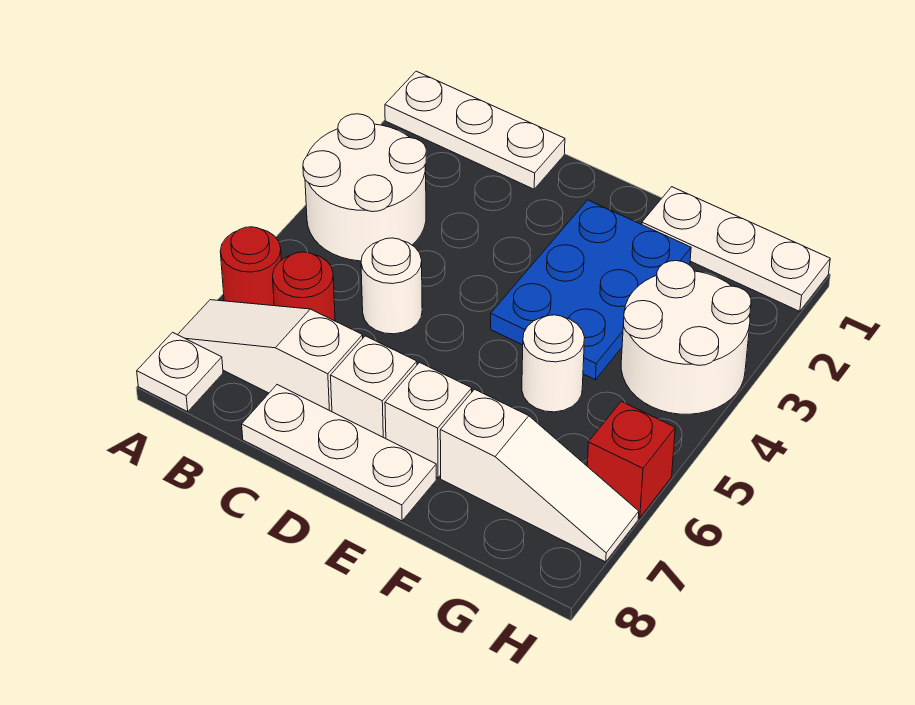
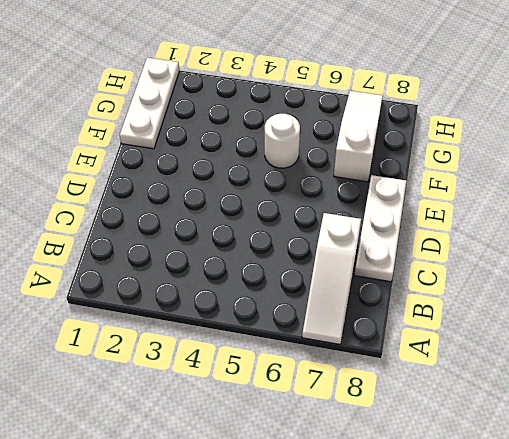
none -> white 1x3 plate [385,71,565,189]
none -> white 2x2 round brick [303,114,426,261]
none -> red 1x1 round brick [220,227,281,306]

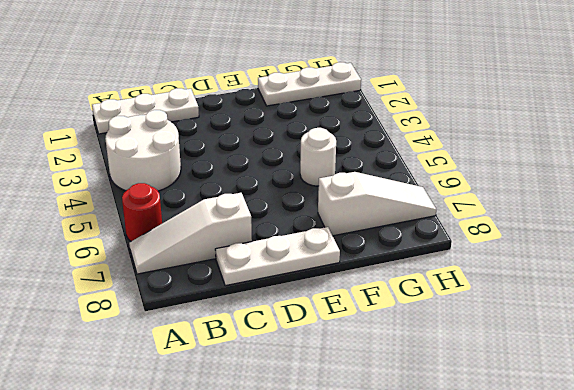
none -> white 1x1 plate [137,332,223,412]
none -> red 1x1 round brick [273,252,335,321]
none -> white 1x1 round brick [361,238,422,334]

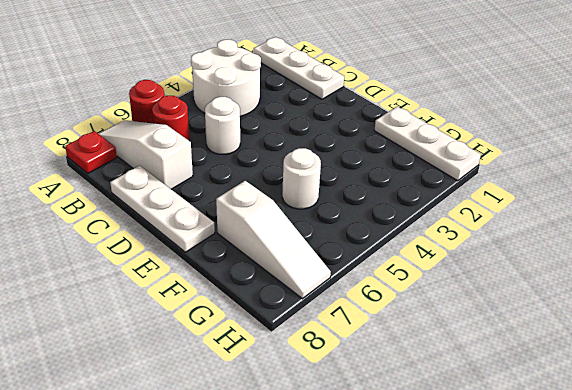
red 1x1 plate [65,131,117,173] -> white 1x1 plate [137,332,223,412]
none -> white 1x1 brick [331,336,417,439]
none -> blue 2x3 plate [491,200,691,380]
none -> white 1x1 brick [385,363,472,478]

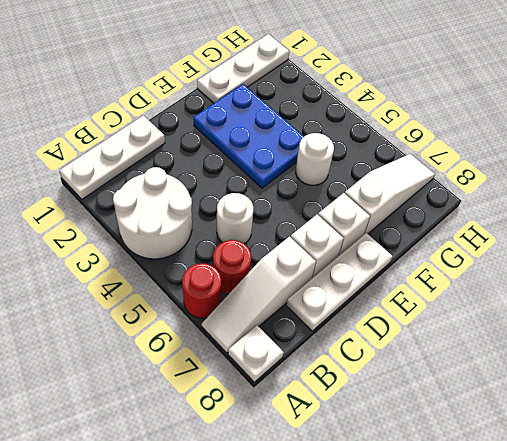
none -> white 2x2 round brick [621,261,751,414]
none -> red 1x1 brick [587,401,675,518]

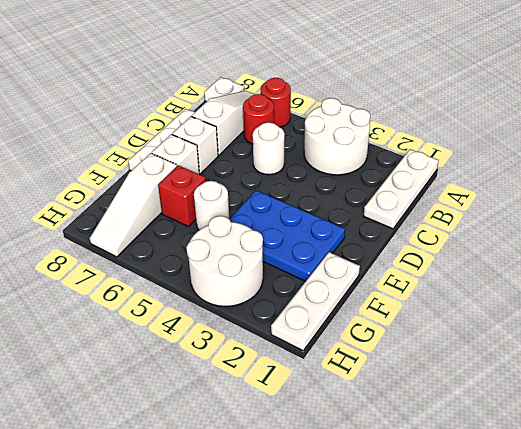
red 1x1 brick [158,165,206,227] -> red 1x1 brick moved to [587,401,675,518]

